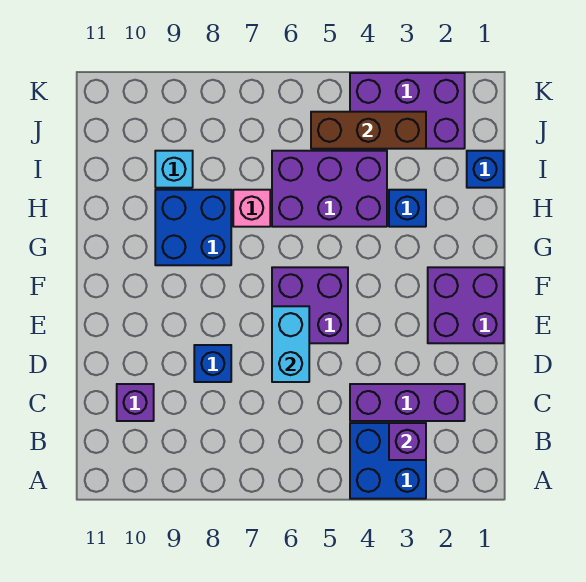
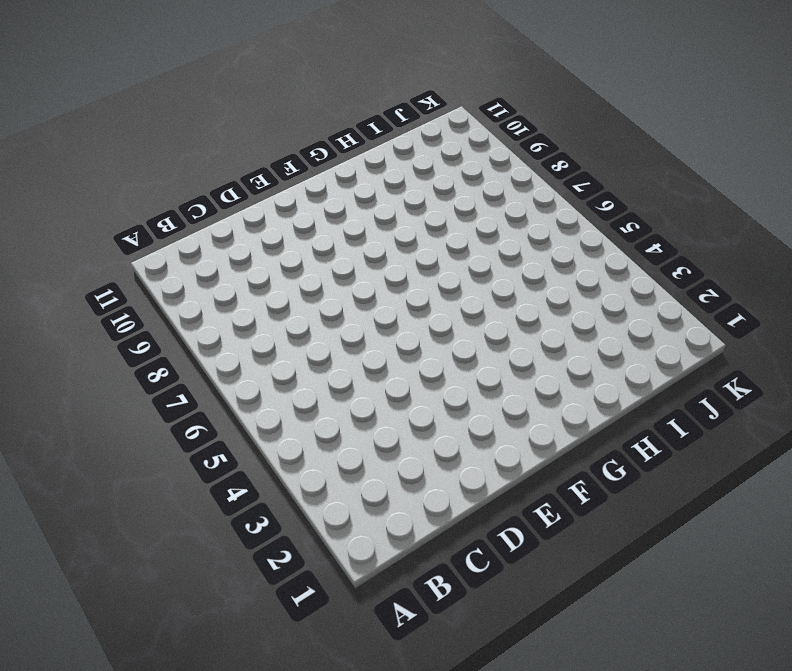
none -> blue 2x2 brick [350,423,426,499]
none -> purple 1x3 brick [350,384,465,421]
none -> purple 1x1 brick [117,384,154,421]

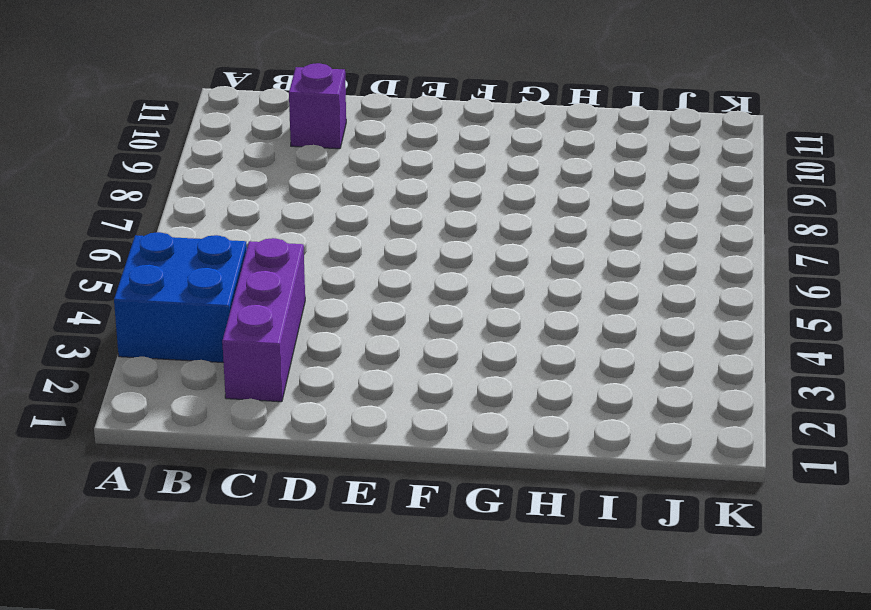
none -> blue 1x1 brick [194,345,231,382]
none -> purple 2x2 brick [428,267,504,343]
none -> purple 2x2 brick [272,267,348,343]

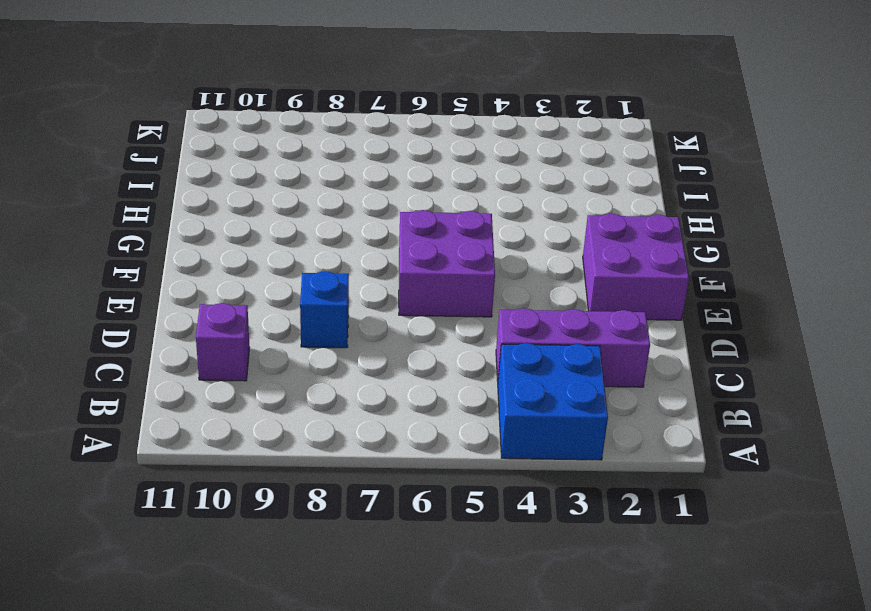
none -> blue 2x2 brick [155,190,231,265]
none -> blue 1x1 brick [389,190,426,227]
none -> purple 2x3 brick [272,151,387,227]

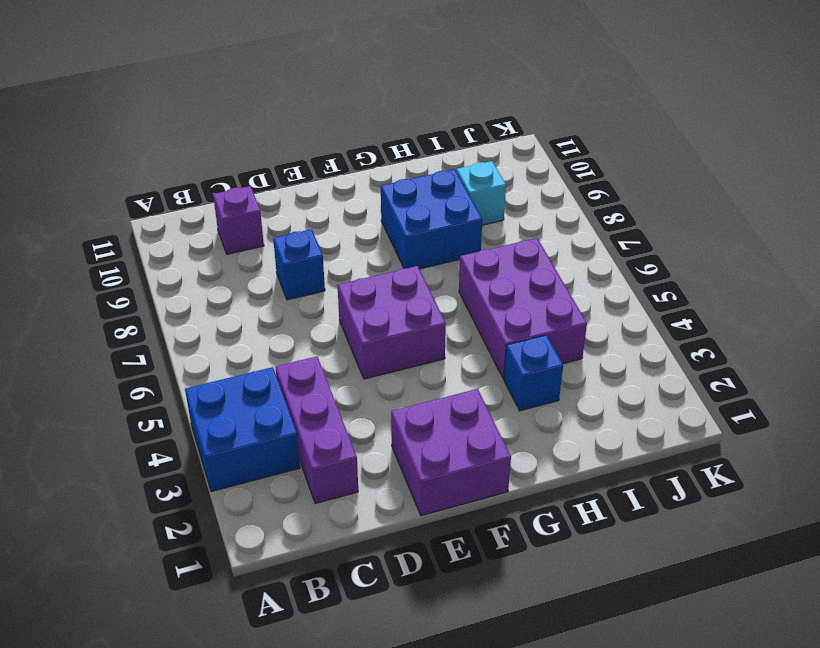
none -> pink 1x1 brick [233,190,270,227]
none -> blue 1x1 brick [467,151,504,188]
none -> purple 2x3 brick [350,73,465,149]

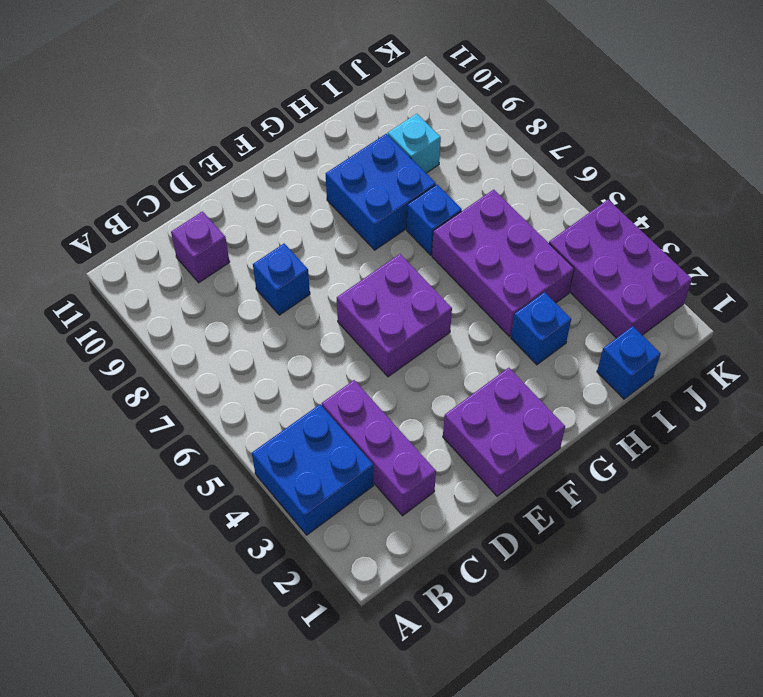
blue 1x1 brick [407,185,462,255] -> pink 1x1 brick [233,190,270,227]
none -> purple 1x1 brick [389,423,426,460]
none -> cyan 1x2 brick [272,306,309,382]
none -> brown 1x3 brick [311,112,426,149]

